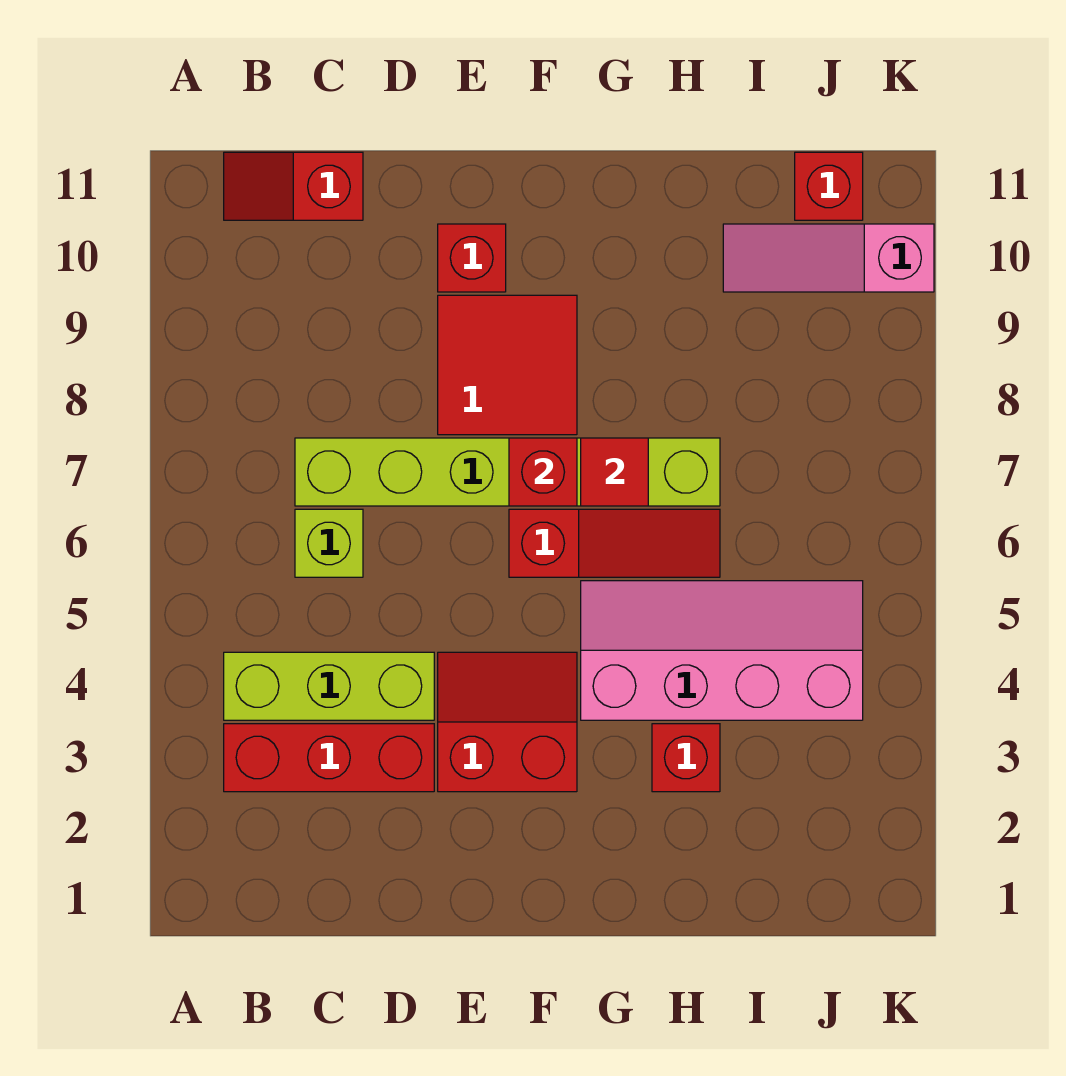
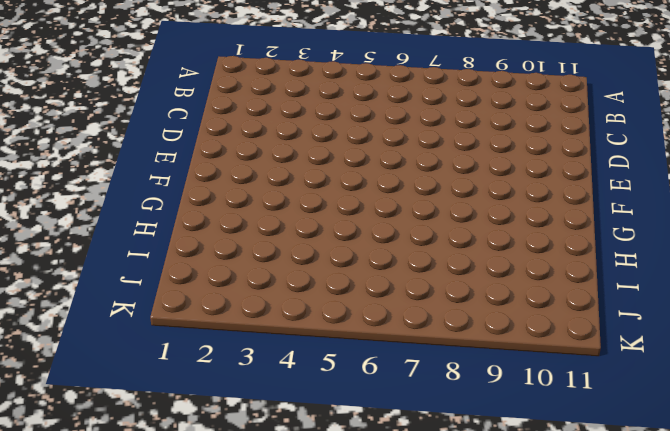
none -> red 1x3 brick [224,724,434,792]
none -> lime 1x3 brick [224,652,434,720]
none -> red 1x2 slope [224,152,363,220]

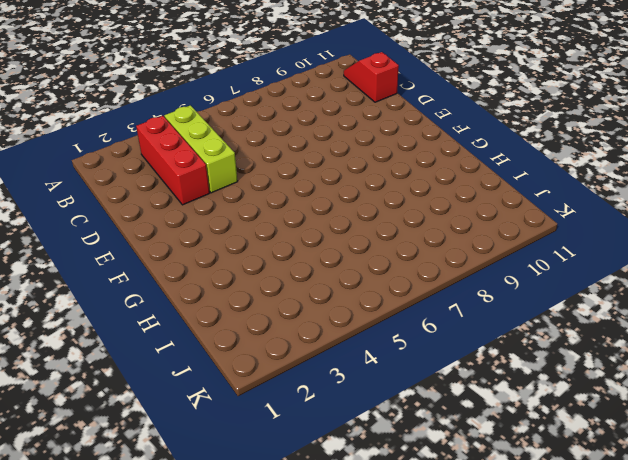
none -> lime 1x1 brick [295,509,363,577]
none -> lime 1x6 brick [295,438,720,506]
none -> red 2x2 slope [438,652,577,792]

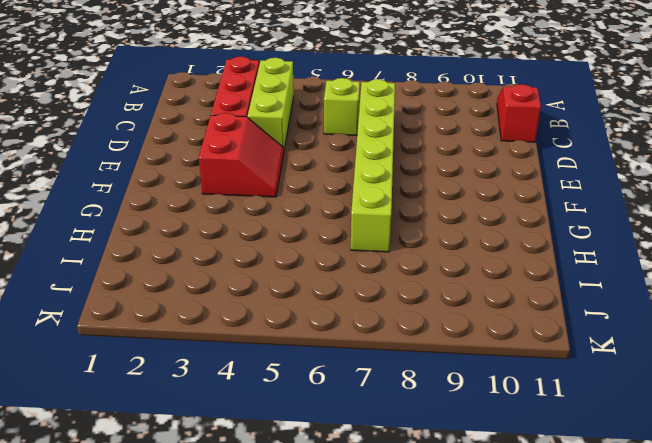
none -> red 2x2 tile [438,295,577,435]
none -> red 1x1 brick [438,224,506,292]
none -> red 1x3 slope [509,509,720,577]

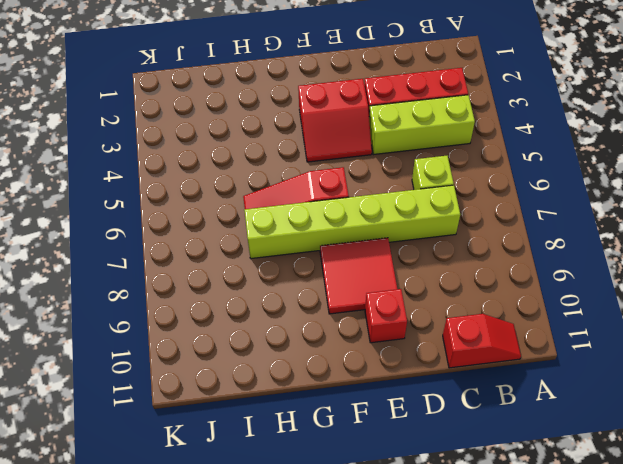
none -> pink 2x4 slope [581,581,863,720]
none -> red 1x1 brick [652,724,720,792]
none -> pink 1x3 slope [723,224,934,292]

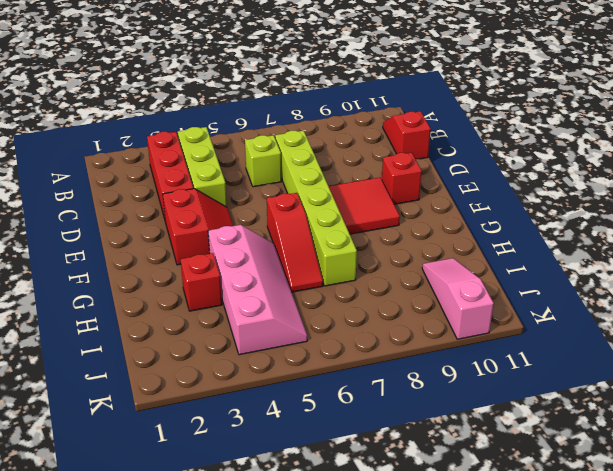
none -> red 1x1 brick [795,152,863,220]
none -> red 1x1 brick [509,438,577,506]
none -> red 1x1 tile [581,438,648,506]

